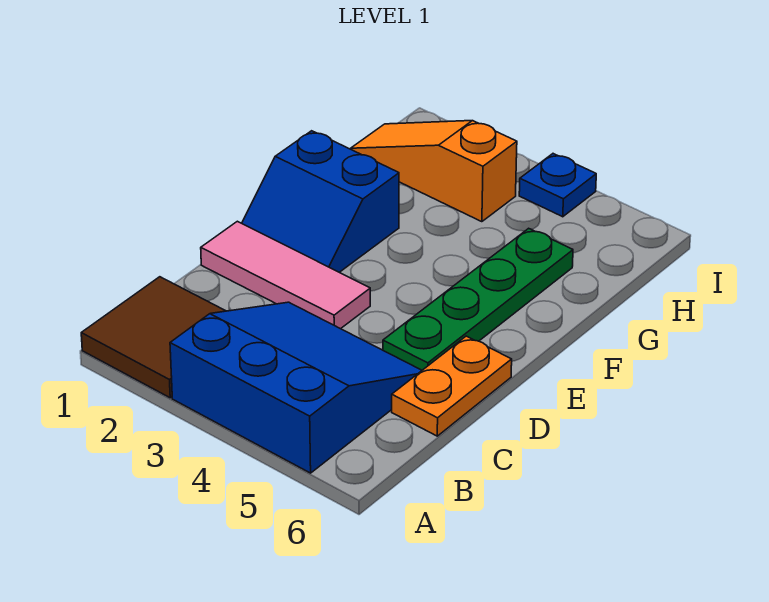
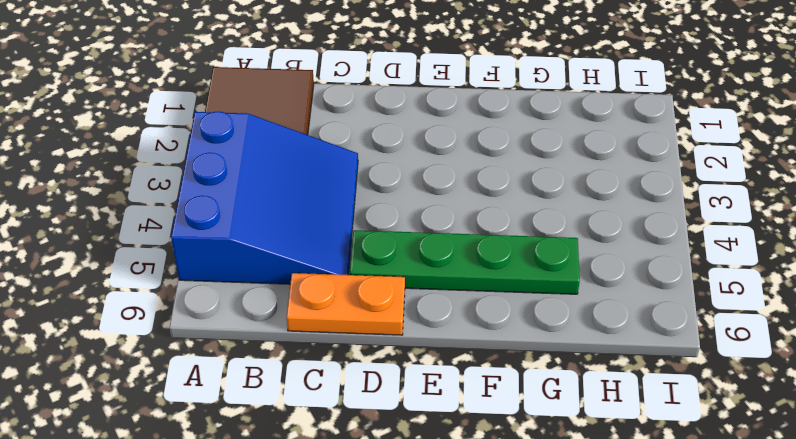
none -> pink 1x3 tile [201,221,370,329]
none -> blue 2x2 slope [242,131,399,272]

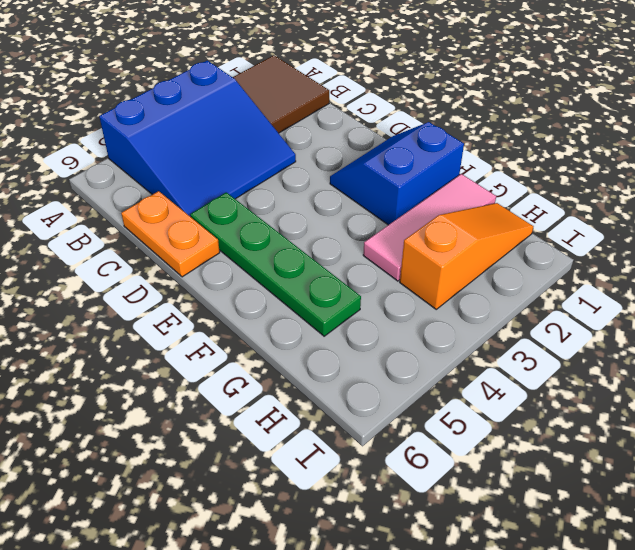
pink 1x3 tile [363,174,496,281] -> pink 1x3 tile moved to [201,221,370,329]
none -> blue 1x1 plate [519,154,596,217]

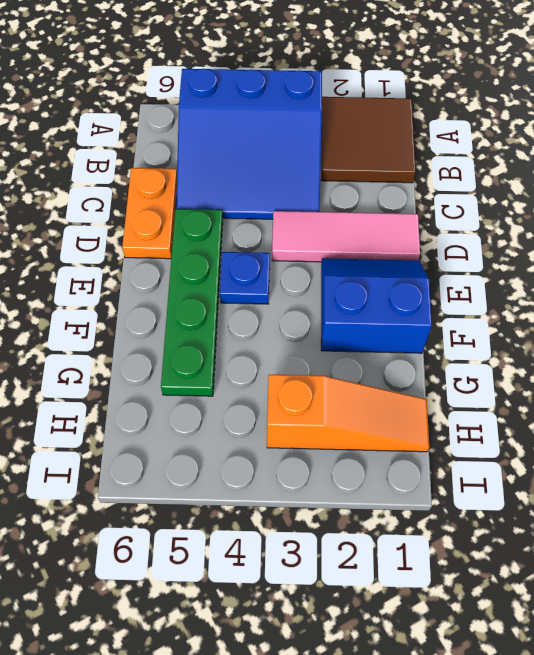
blue 1x1 plate [220,252,270,304] -> blue 1x1 plate moved to [519,154,596,217]

